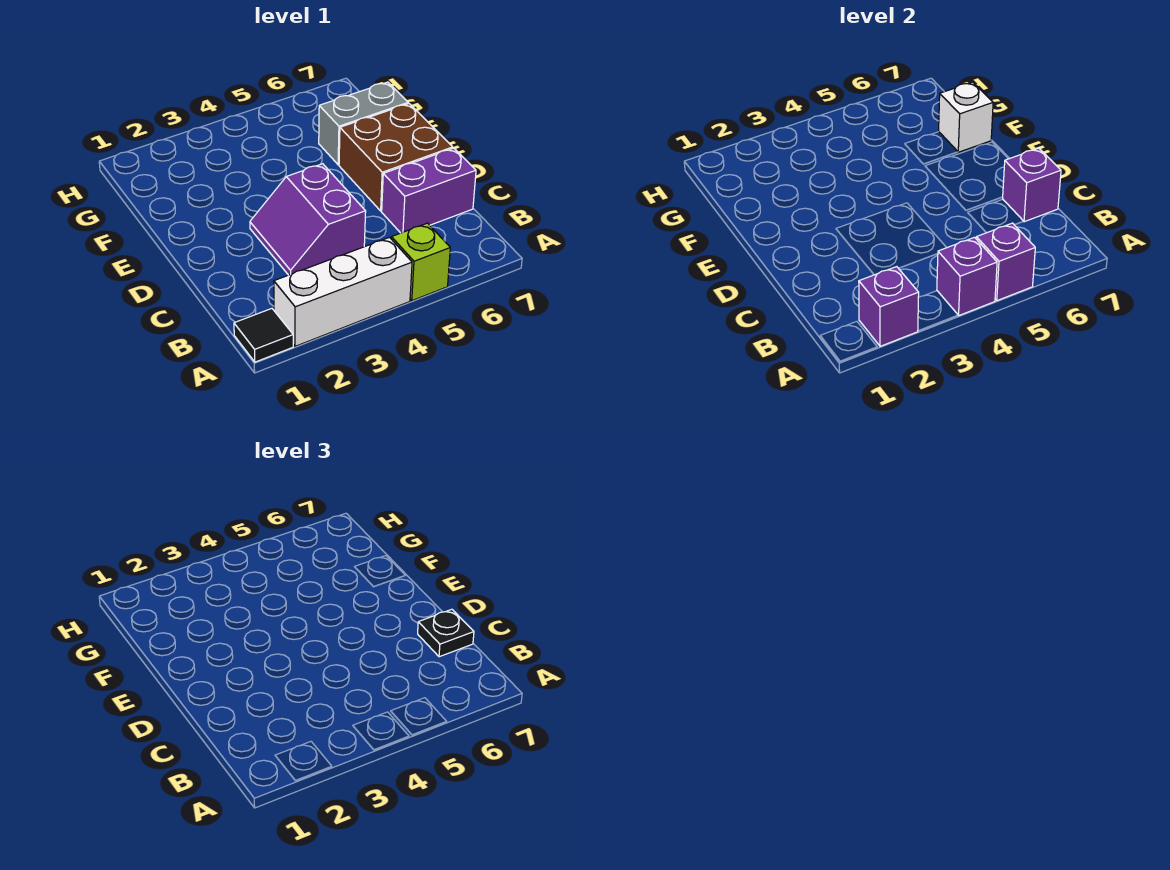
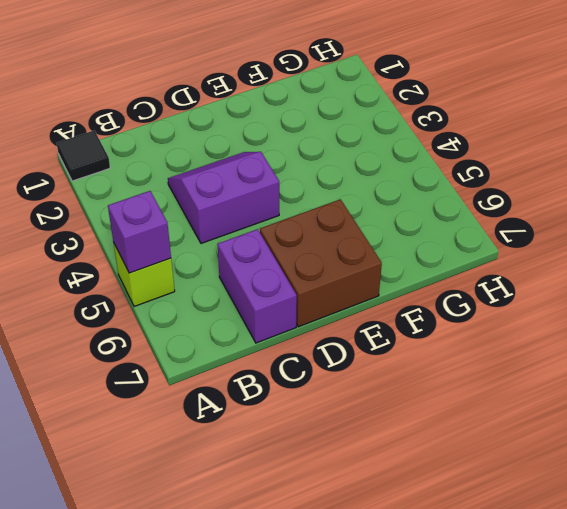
none -> white 1x3 brick [274,237,412,346]
none -> grey 1x2 brick [319,82,408,165]
none -> purple 1x1 brick [859,267,919,346]

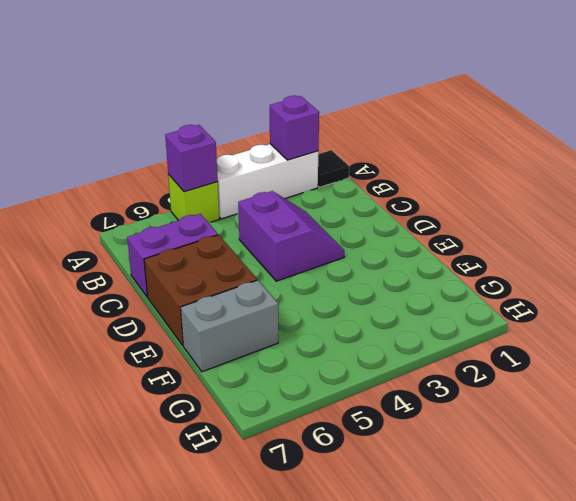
none -> purple 1x1 brick [937,237,997,315]
none -> purple 1x1 brick [1003,148,1061,222]
none -> white 1x1 brick [939,82,993,152]

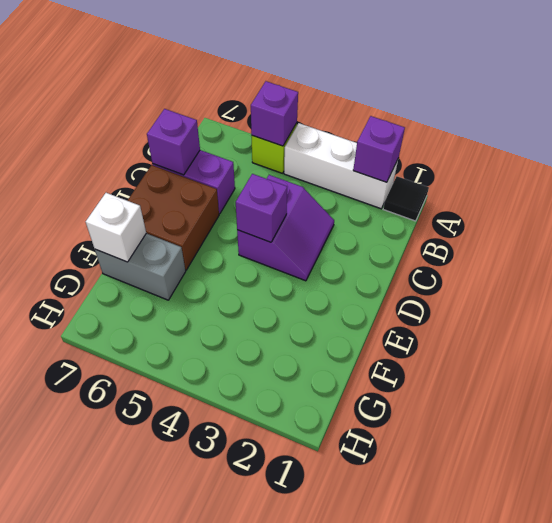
purple 1x1 brick [236,174,287,242] -> purple 1x1 brick moved to [937,237,997,315]
none -> black 1x1 plate [418,609,474,657]

